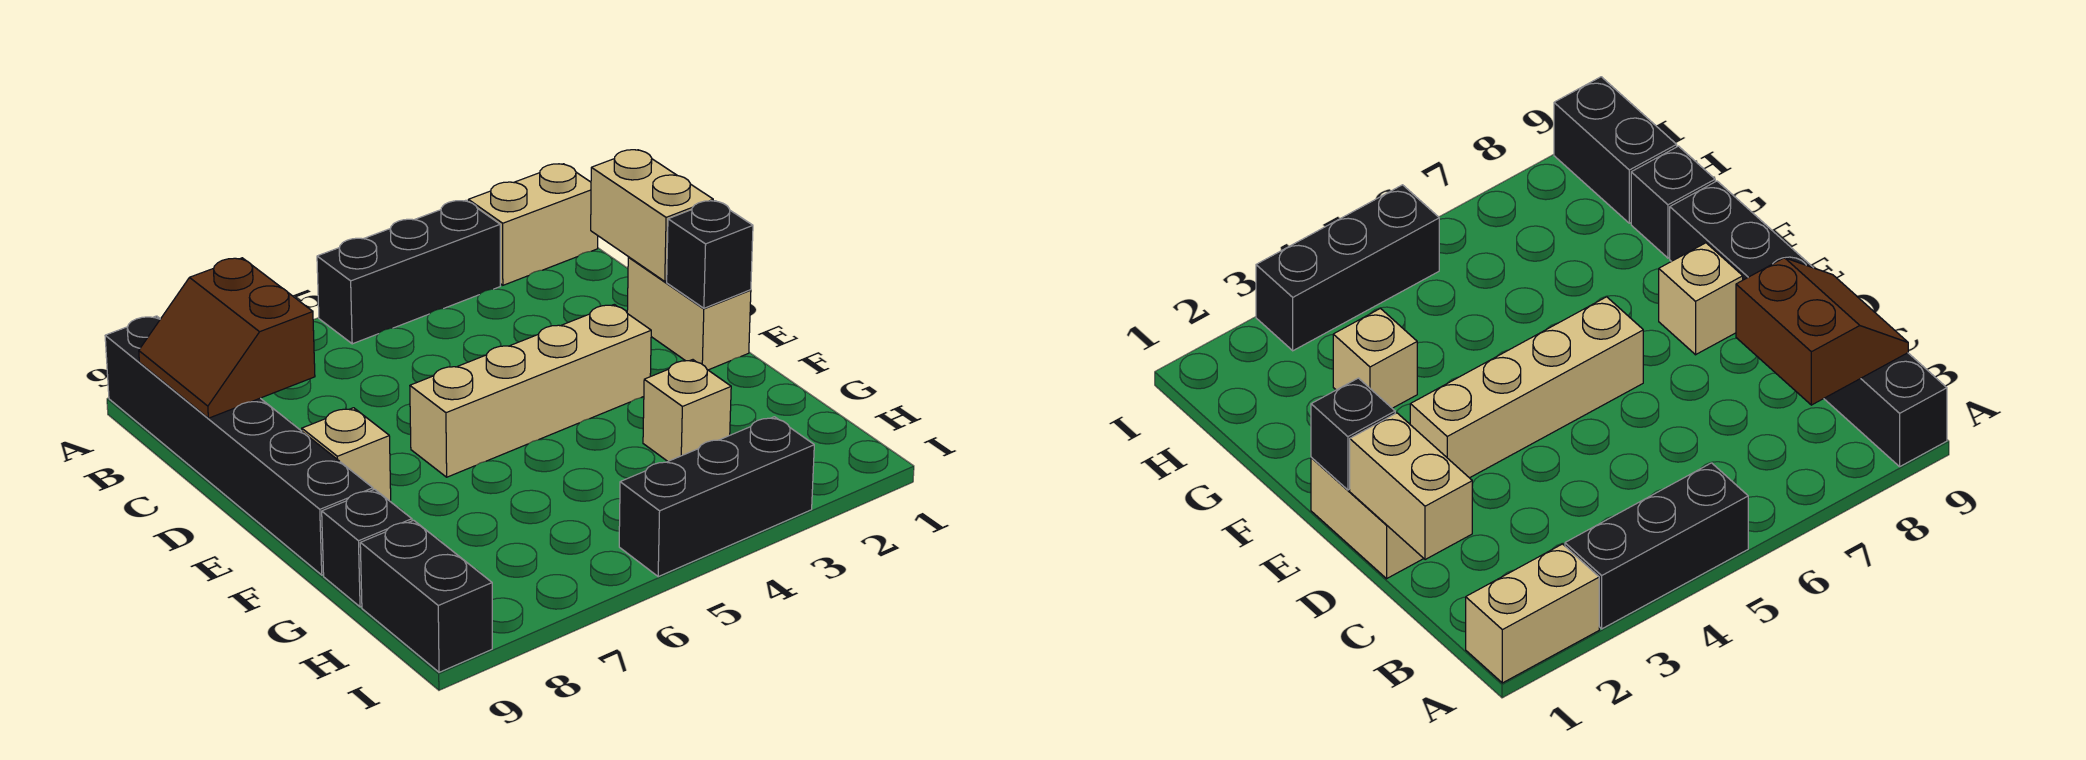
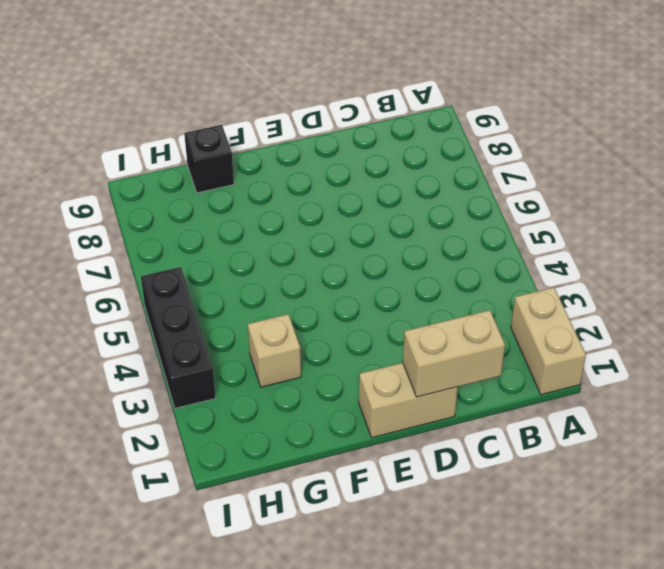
none -> black 1x3 brick [317,200,500,344]
none -> black 1x6 brick [105,316,373,575]
none -> tan 1x4 brick [410,304,651,477]

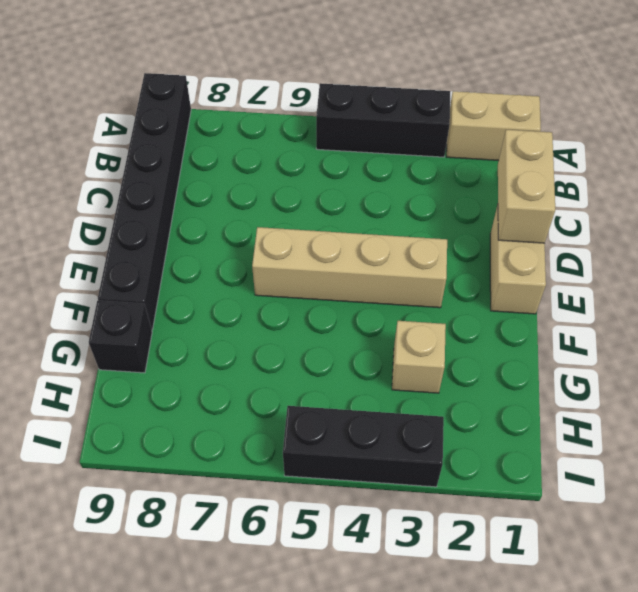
none -> tan 1x1 brick [302,408,391,501]
none -> black 1x2 brick [360,520,492,672]
none -> brown 2x2 slope [139,258,315,418]

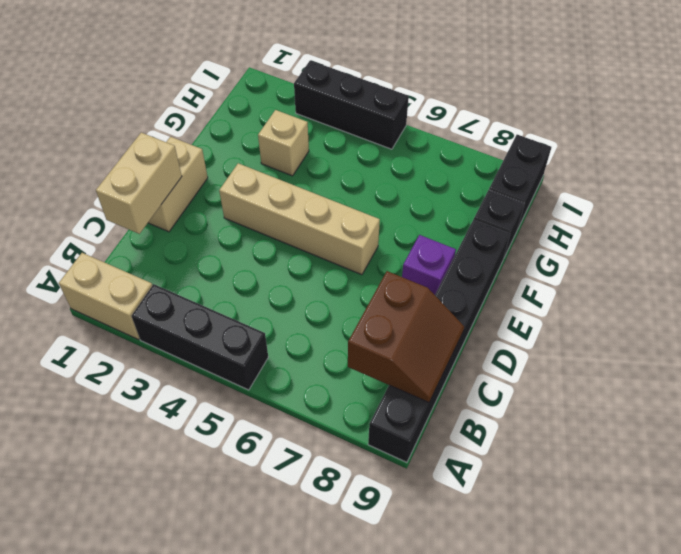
purple 1x1 brick [402,235,456,295] -> tan 1x1 brick [302,408,391,501]
none -> black 1x1 brick [667,201,753,308]

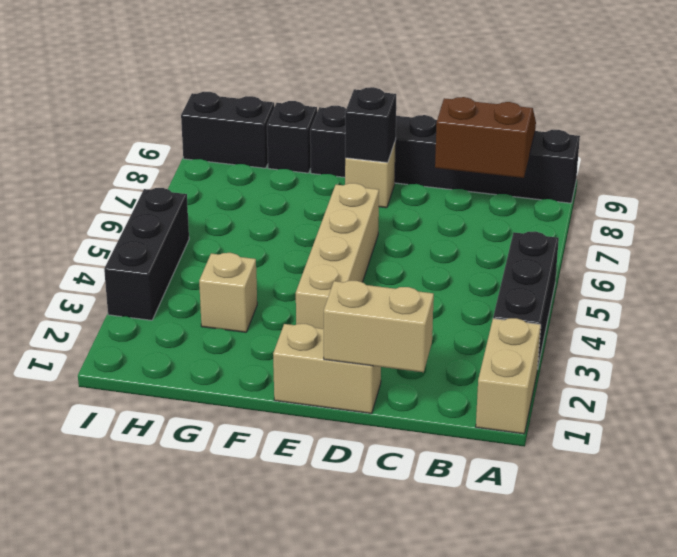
black 1x1 brick [345,87,396,163] -> black 1x1 brick moved to [667,201,753,308]

